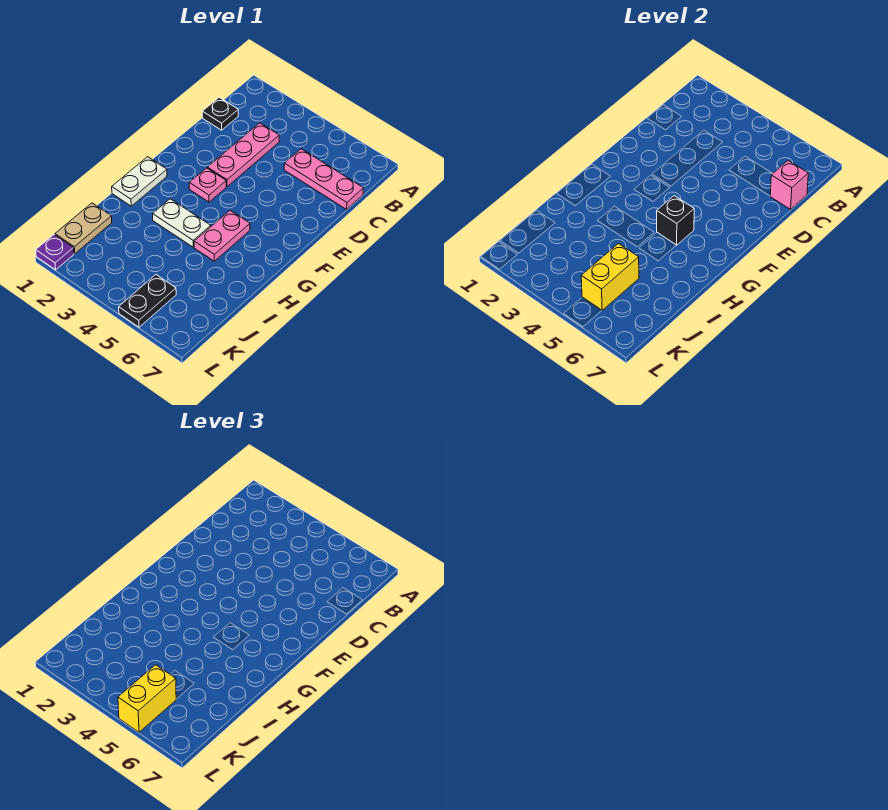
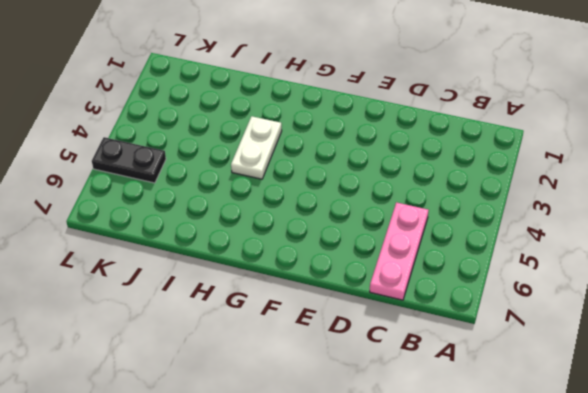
none -> black 1x1 plate [202,97,238,130]
none -> pink 1x3 plate [207,123,279,187]
none -> pink 1x1 plate [189,168,226,202]

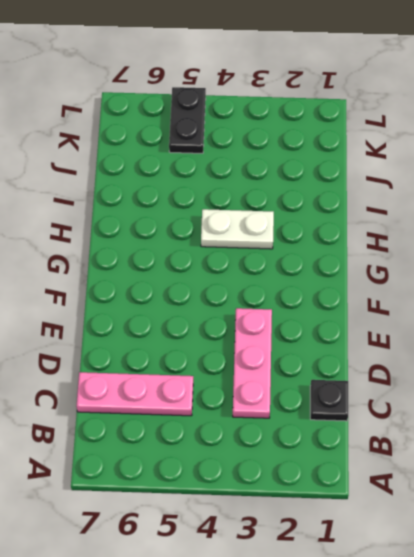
none -> pink 1x1 plate [189,168,226,202]
none -> white 1x2 plate [112,157,167,206]
none -> pink 1x2 plate [194,210,250,261]

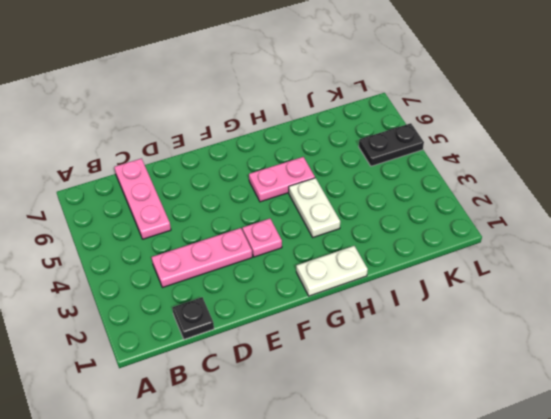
none -> tan 1x2 plate [55,203,112,254]
none -> purple 1x1 plate [36,235,74,270]
none -> pink 1x1 brick [770,161,808,209]

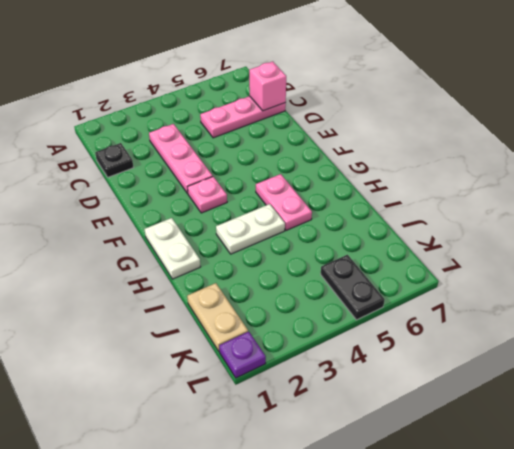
none -> black 1x1 brick [657,196,694,245]
none -> yellow 1x2 brick [581,244,639,310]
none -> yellow 1x2 brick [118,665,176,732]

